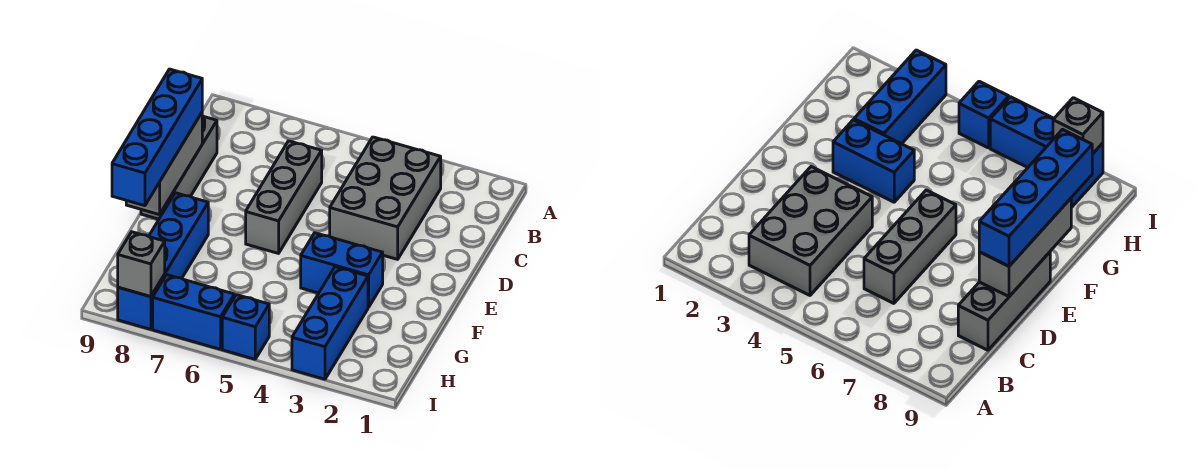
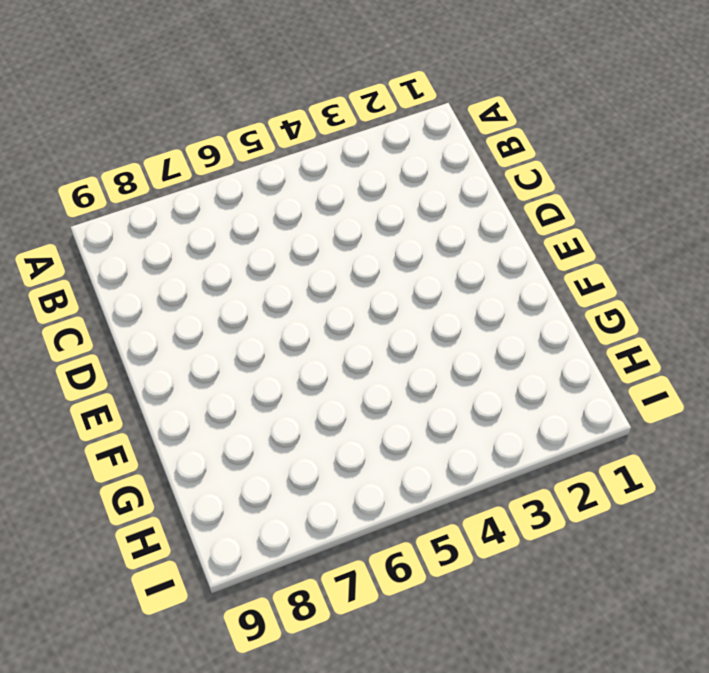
none -> grey 2x3 brick [330,137,441,259]
none -> grey 1x3 brick [246,141,322,253]

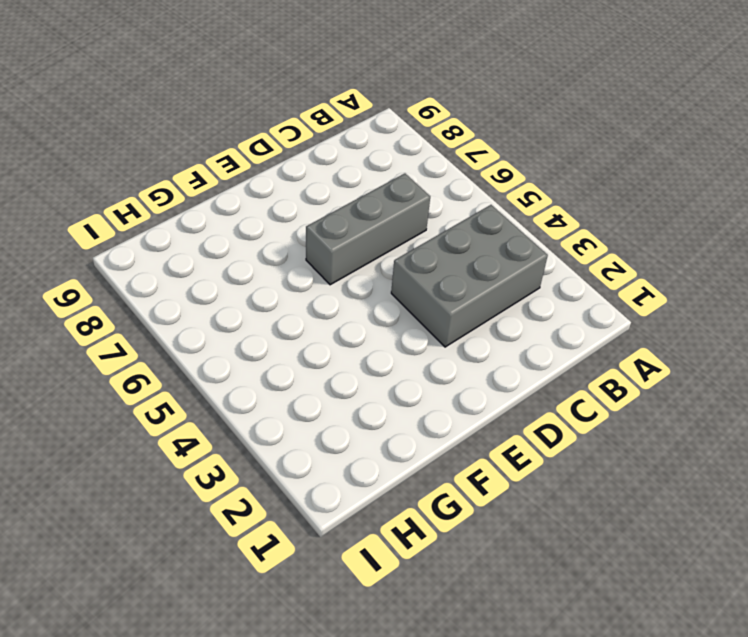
none -> grey 1x3 brick [141,116,217,219]
none -> blue 1x2 brick [301,233,383,307]

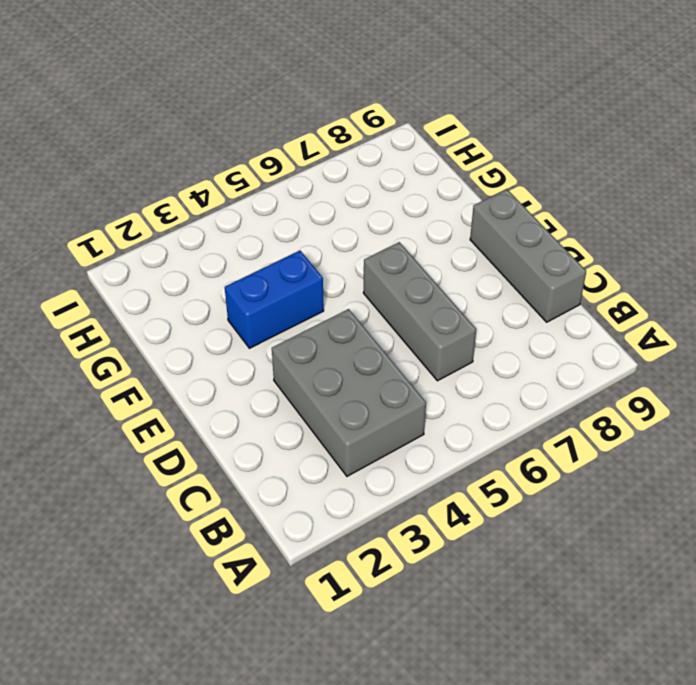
none -> blue 1x4 brick [118,193,208,329]
none -> blue 1x3 brick [292,267,368,379]

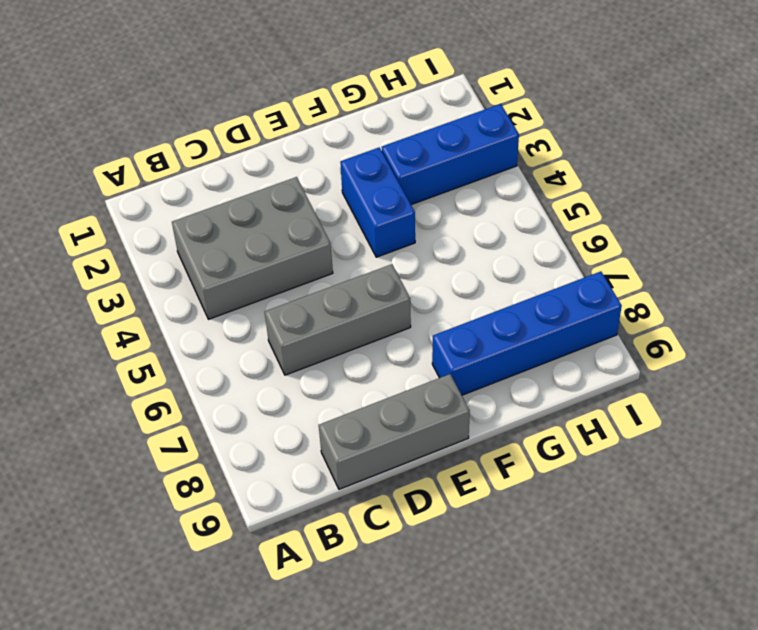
none -> blue 1x1 brick [222,295,269,359]
none -> blue 1x2 brick [153,275,234,349]

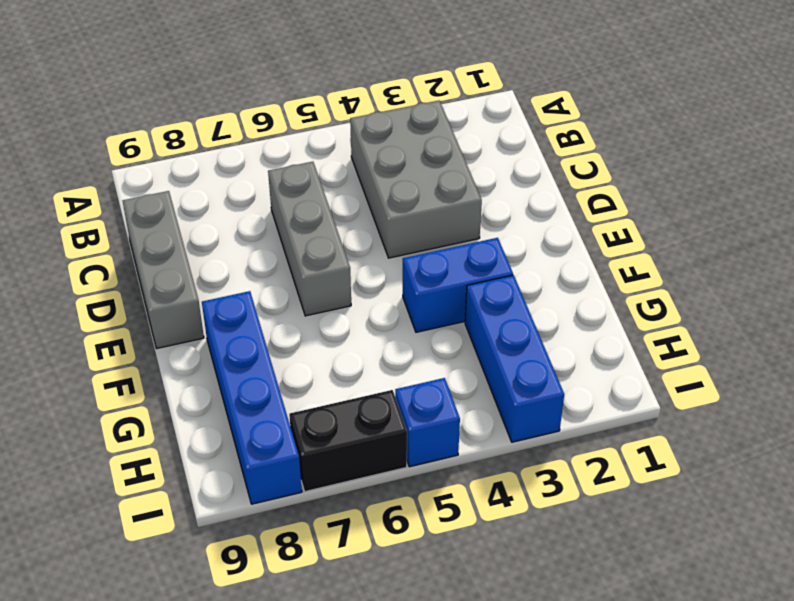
black 1x2 brick [289,390,407,492] -> blue 1x2 brick [153,275,234,349]
none -> grey 1x3 brick [126,113,203,215]
none -> grey 1x1 brick [118,232,165,297]

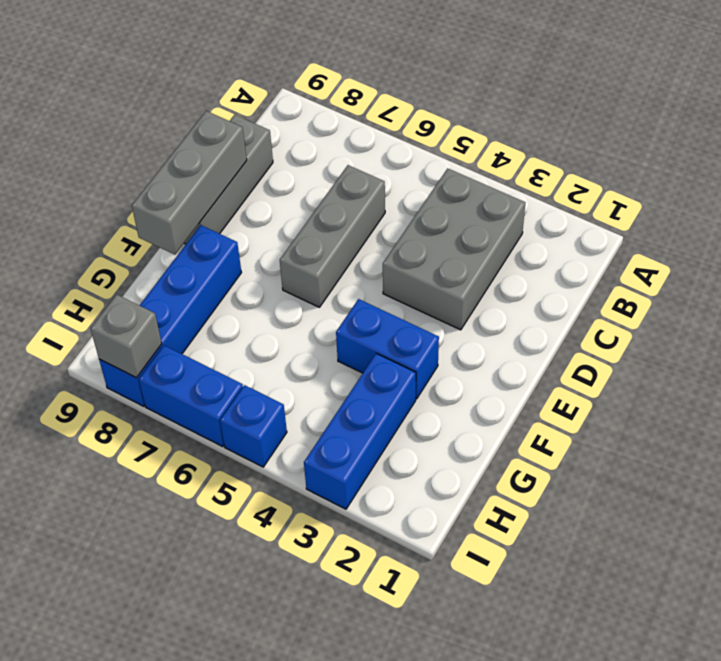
none -> blue 1x4 brick [112,69,202,206]

